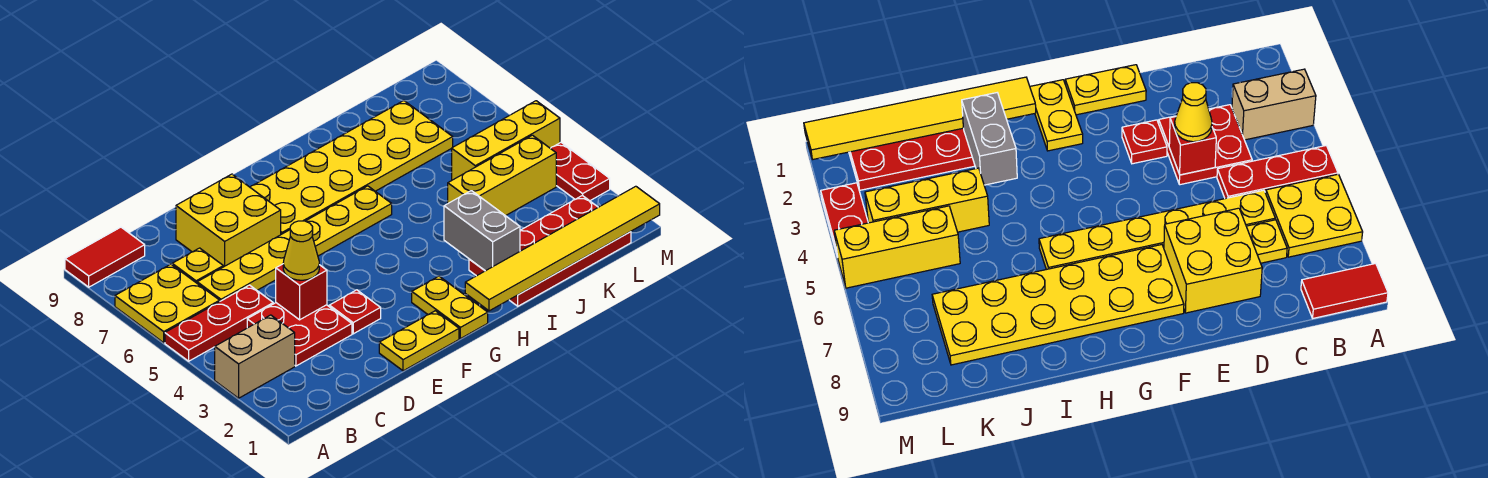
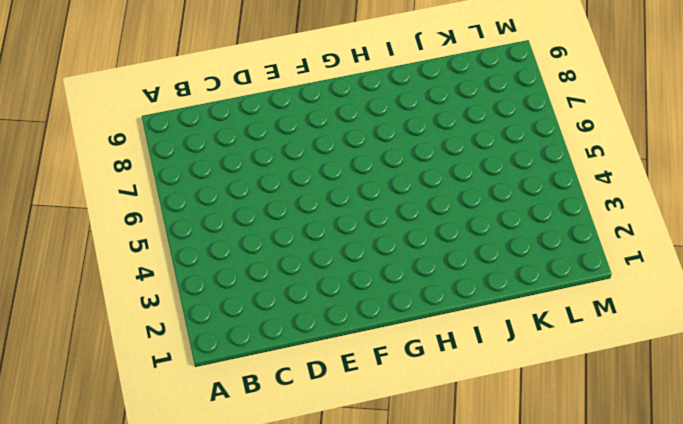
none -> tan 1x2 brick [215,315,295,398]
none -> red 1x3 plate [165,285,273,361]
none -> yellow 2x2 plate [115,264,220,343]

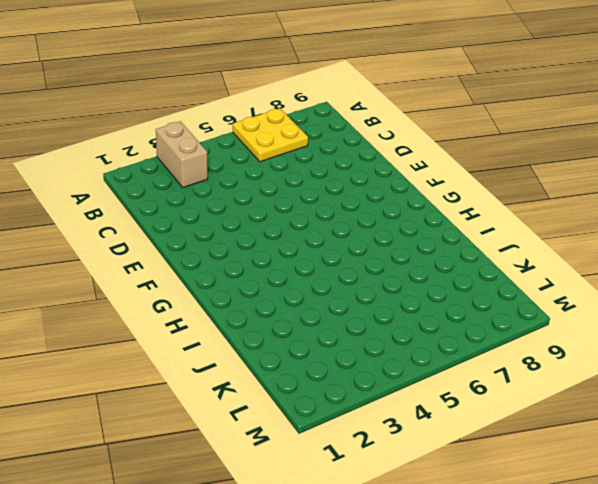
none -> red 1x3 plate [165,285,273,361]
none -> red 1x2 tile [65,227,145,287]
none -> red 2x2 plate [247,303,352,366]

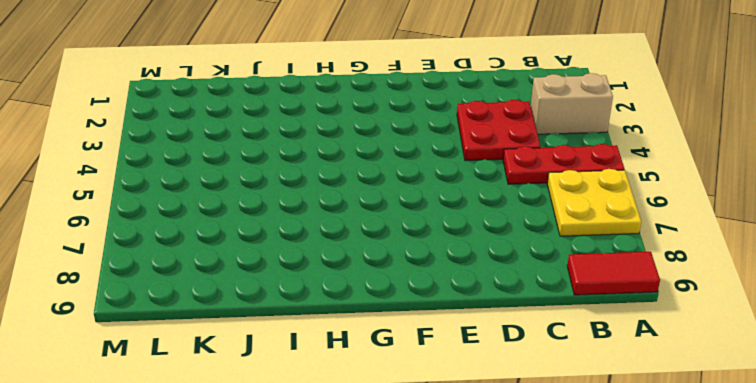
none -> yellow 1x6 plate [197,186,392,301]
none -> yellow 1x1 plate [172,248,223,283]
none -> yellow 2x2 brick [176,174,281,267]

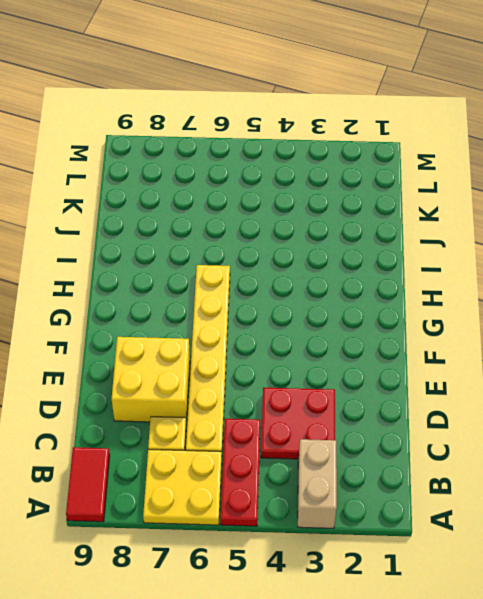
none -> yellow 1x2 plate [379,311,459,371]
none -> red 1x1 plate [329,290,381,334]
none -> yellow 2x6 plate [250,101,453,234]

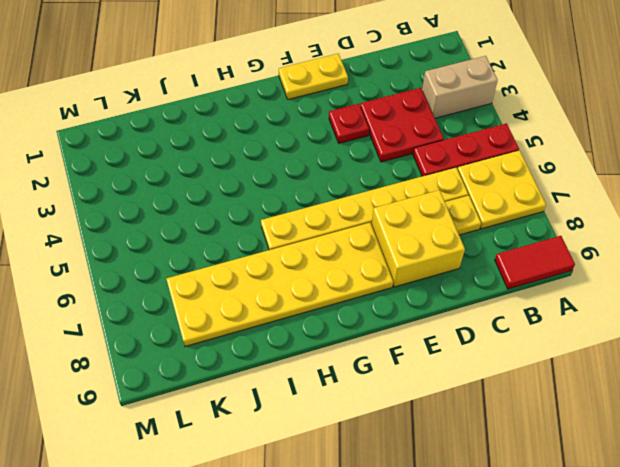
none -> yellow 1x2 plate [412,276,488,339]
none -> red 2x4 plate [469,195,631,306]
none -> yellow 1x3 brick [448,135,556,216]

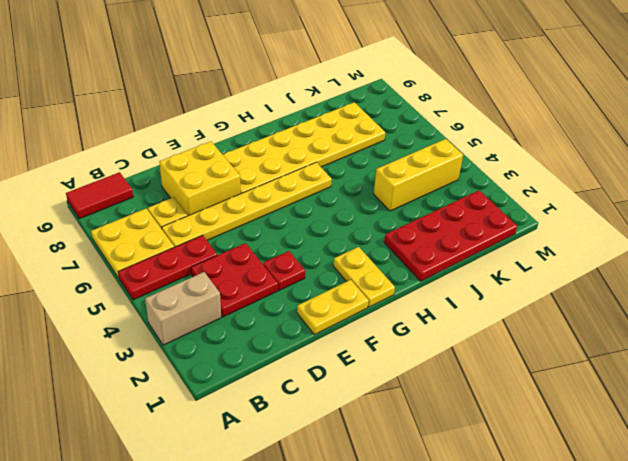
none -> yellow 1x3 brick [452,101,560,180]
none -> red 1x2 plate [551,143,610,201]
none -> red 1x1 brick [276,264,327,320]

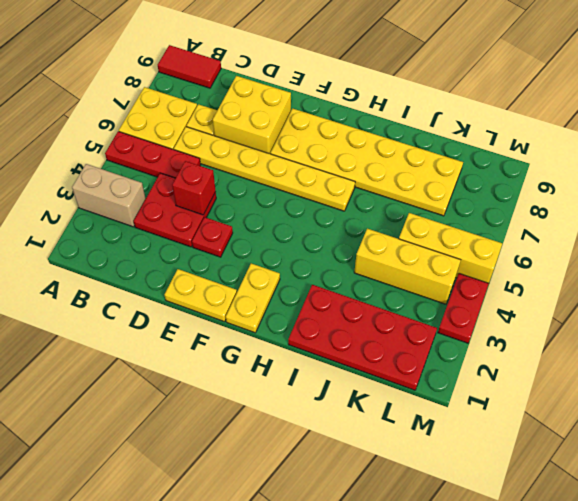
none -> yellow 1x6 tile [465,186,660,311]
none -> grey 1x2 brick [444,191,520,271]
none -> yellow 1x1 cone [283,221,319,280]

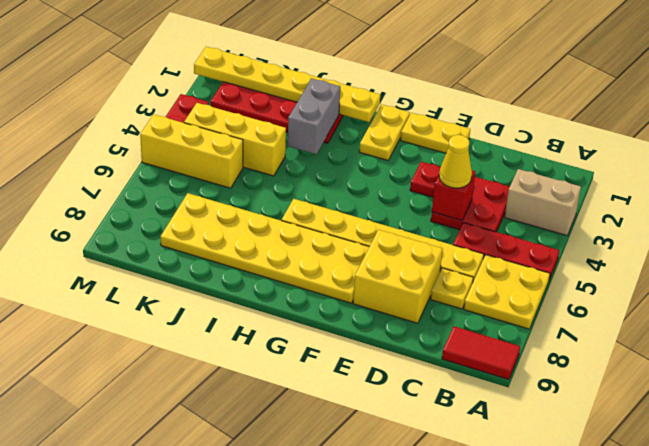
yellow 1x6 plate [194,47,380,122] -> yellow 1x6 tile [465,186,660,311]

